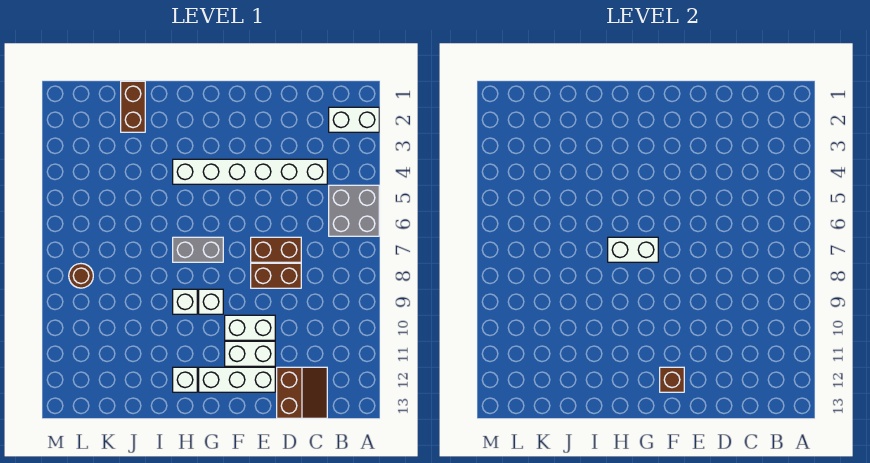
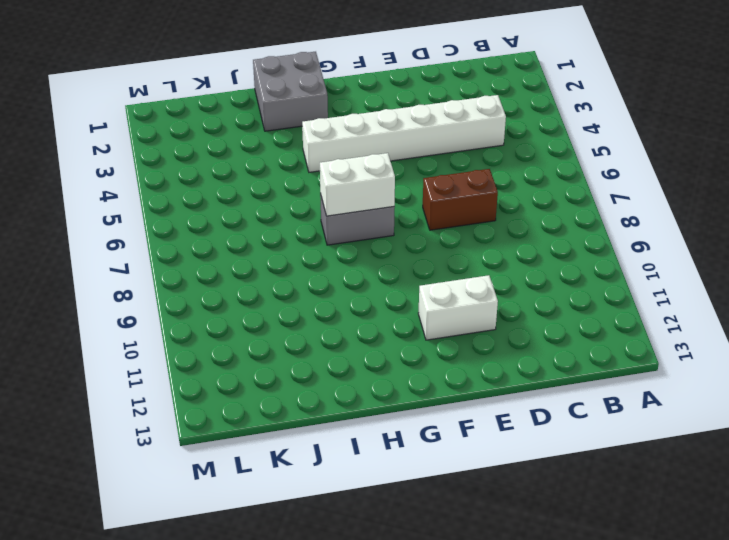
grey 2x2 brick [253,52,328,131] -> grey 2x2 brick moved to [329,185,379,236]
none -> white 1x2 brick [329,107,379,132]
none -> brown 2x2 slope [277,367,327,418]
none -> brown 1x2 brick [251,263,301,288]

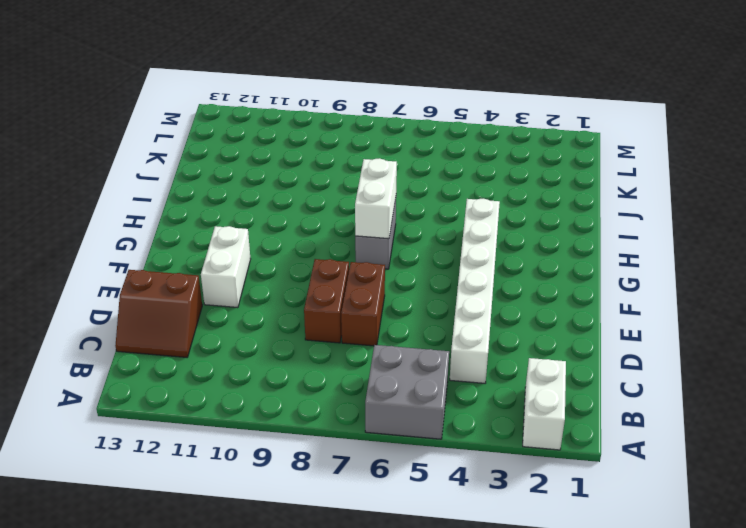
none -> white 1x2 brick [225,315,275,340]
none -> white 1x3 brick [199,367,275,392]
none -> white 1x1 brick [199,289,223,314]

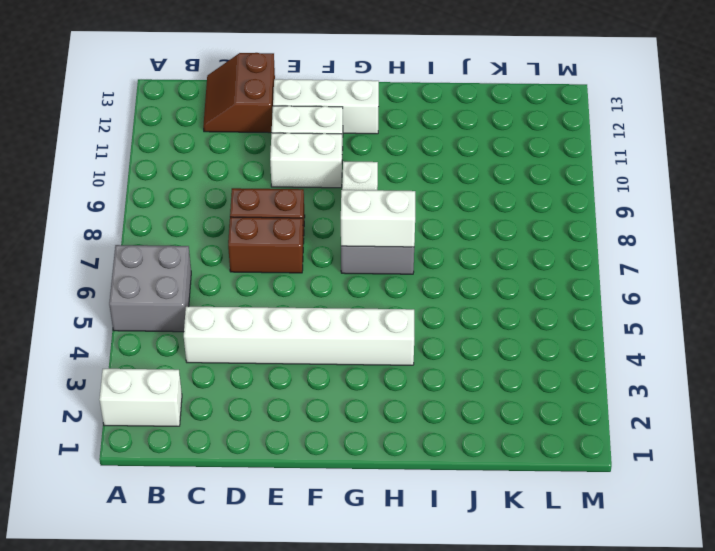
none -> white 1x1 brick [173,289,197,314]
none -> white 1x1 brick [173,367,197,392]
none -> brown 1x2 brick [121,81,145,132]

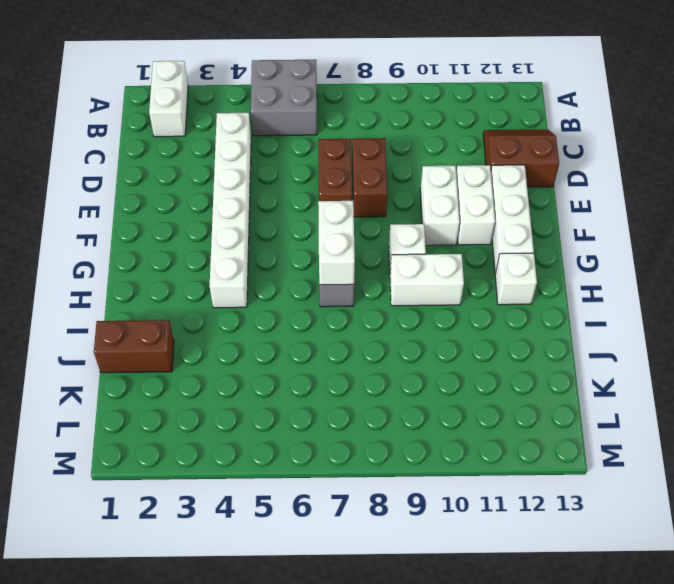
white 1x2 brick [390,254,464,306] -> white 1x1 brick [173,289,197,314]
none -> brown 1x1 round brick [69,264,93,288]
none -> brown 1x1 brick [660,367,684,392]

